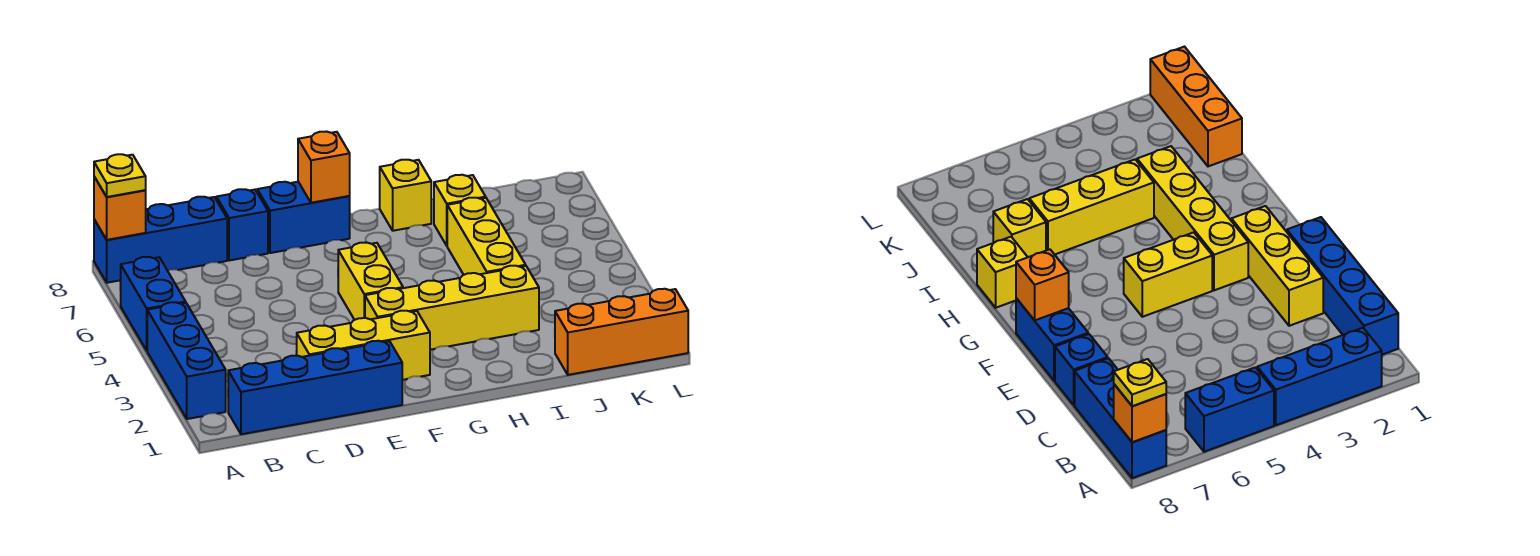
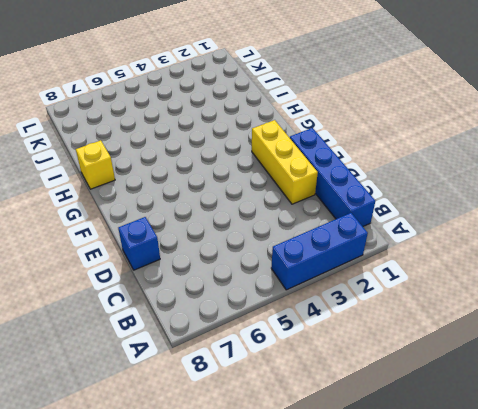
none -> blue 1x2 brick [121,257,186,350]
none -> blue 1x3 brick [94,197,227,283]
none -> blue 1x2 brick [257,182,350,253]

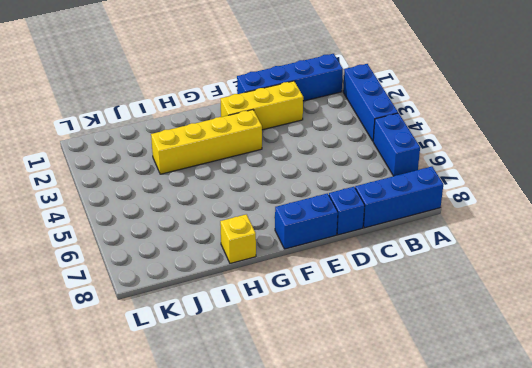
none -> yellow 1x2 brick [338,242,403,320]
none -> yellow 1x3 brick [447,198,526,275]
none -> yellow 1x1 brick [434,175,486,246]

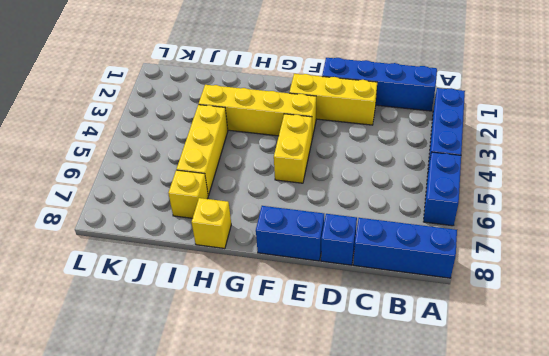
none -> orange 1x3 brick [555,289,688,375]
none -> orange 1x1 brick [94,177,146,240]
none -> orange 1x1 brick [298,132,350,203]

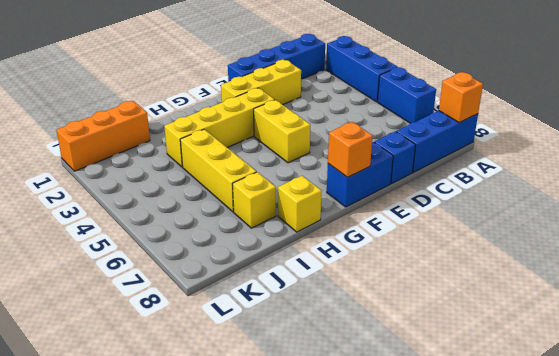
none -> yellow 1x1 plate [94,154,146,197]

